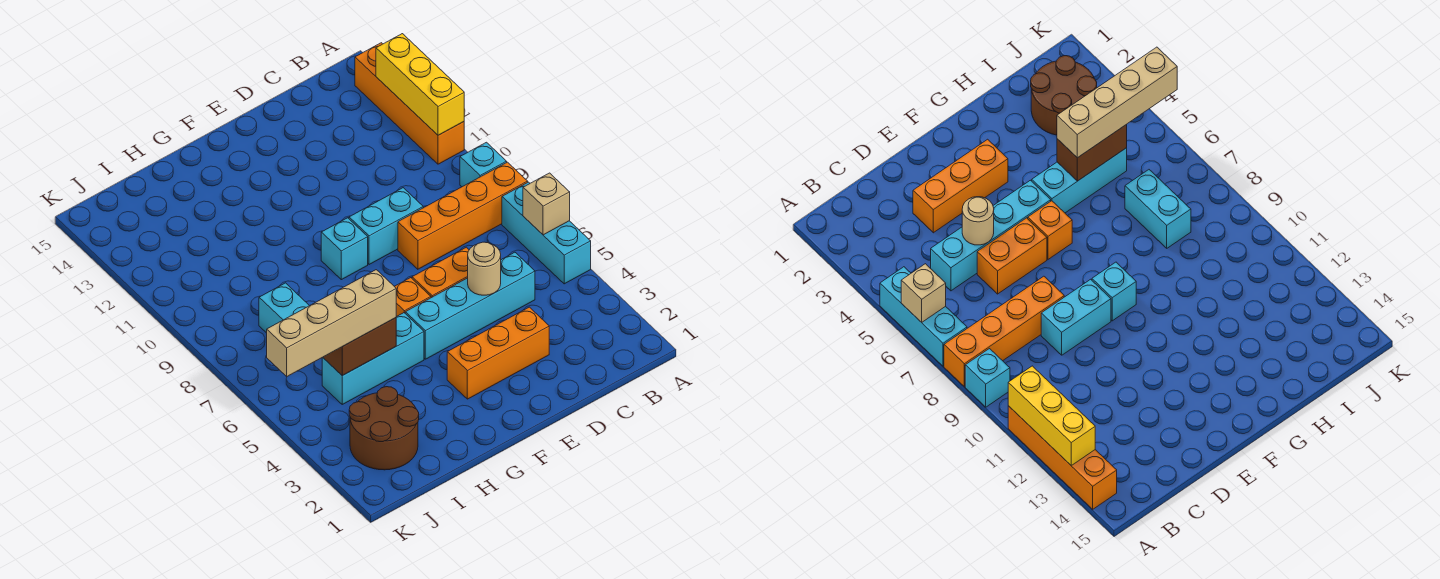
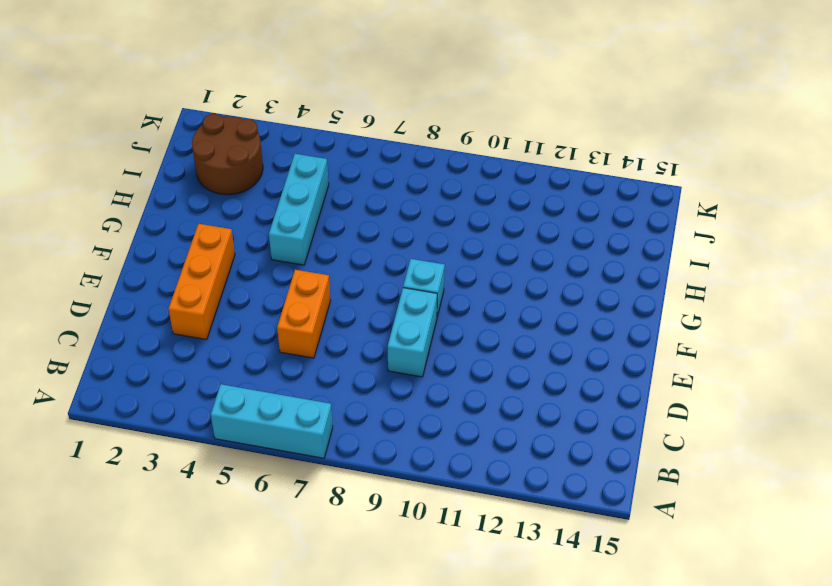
none -> orange 1x4 brick [398,162,528,269]
none -> cyan 1x1 brick [460,142,507,187]
none -> orange 1x4 brick [355,43,464,164]

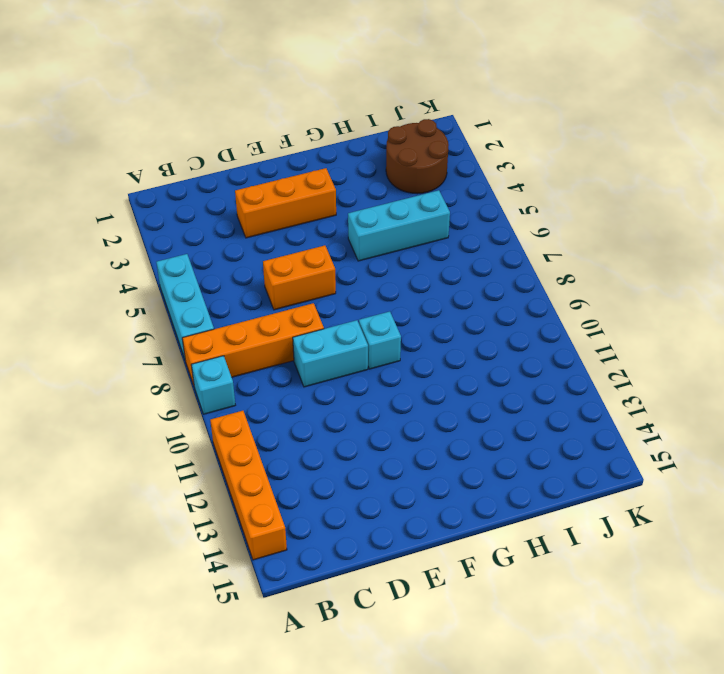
none -> cyan 1x4 brick [405,252,535,359]
none -> orange 1x1 brick [394,278,431,317]
none -> cyan 1x2 brick [259,283,309,333]

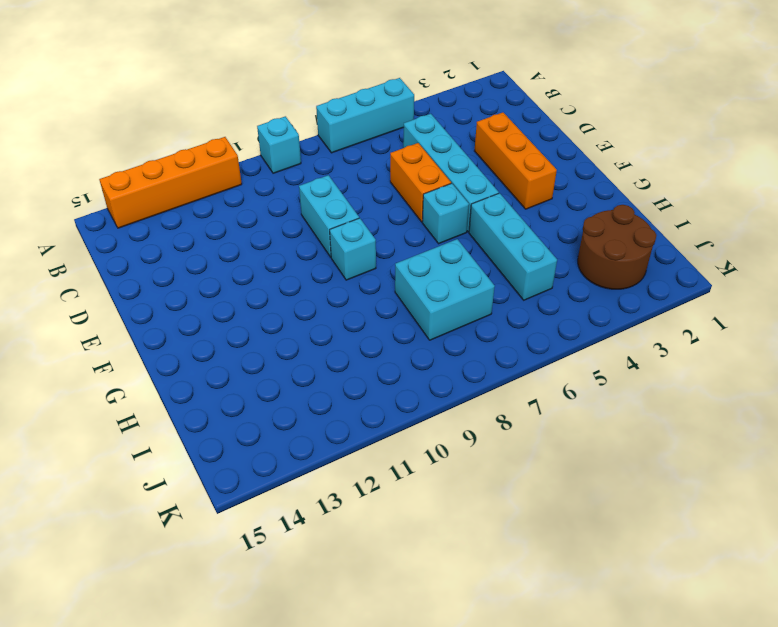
cyan 1x1 brick [422,183,469,244] -> orange 1x1 brick [394,278,431,317]
cyan 2x2 brick [395,239,495,340] -> cyan 1x2 brick [259,283,309,333]
none -> orange 1x4 brick [398,162,528,269]
none -> tan 1x1 brick [523,173,570,235]
none -> yellow 1x3 brick [376,34,464,135]

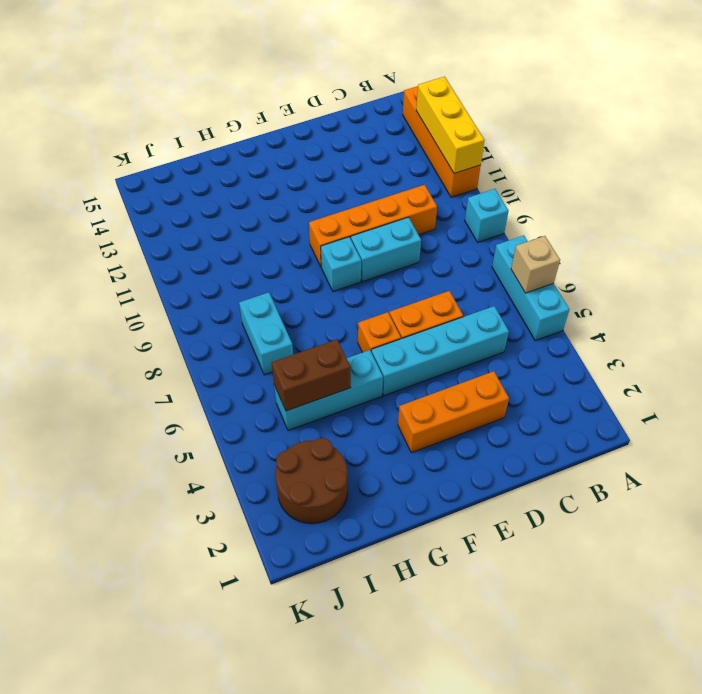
orange 1x4 brick [309,185,437,267] -> orange 1x4 brick moved to [398,162,528,269]
none -> tan 1x1 round brick [468,242,501,295]
none -> tan 1x4 brick [267,270,396,377]

